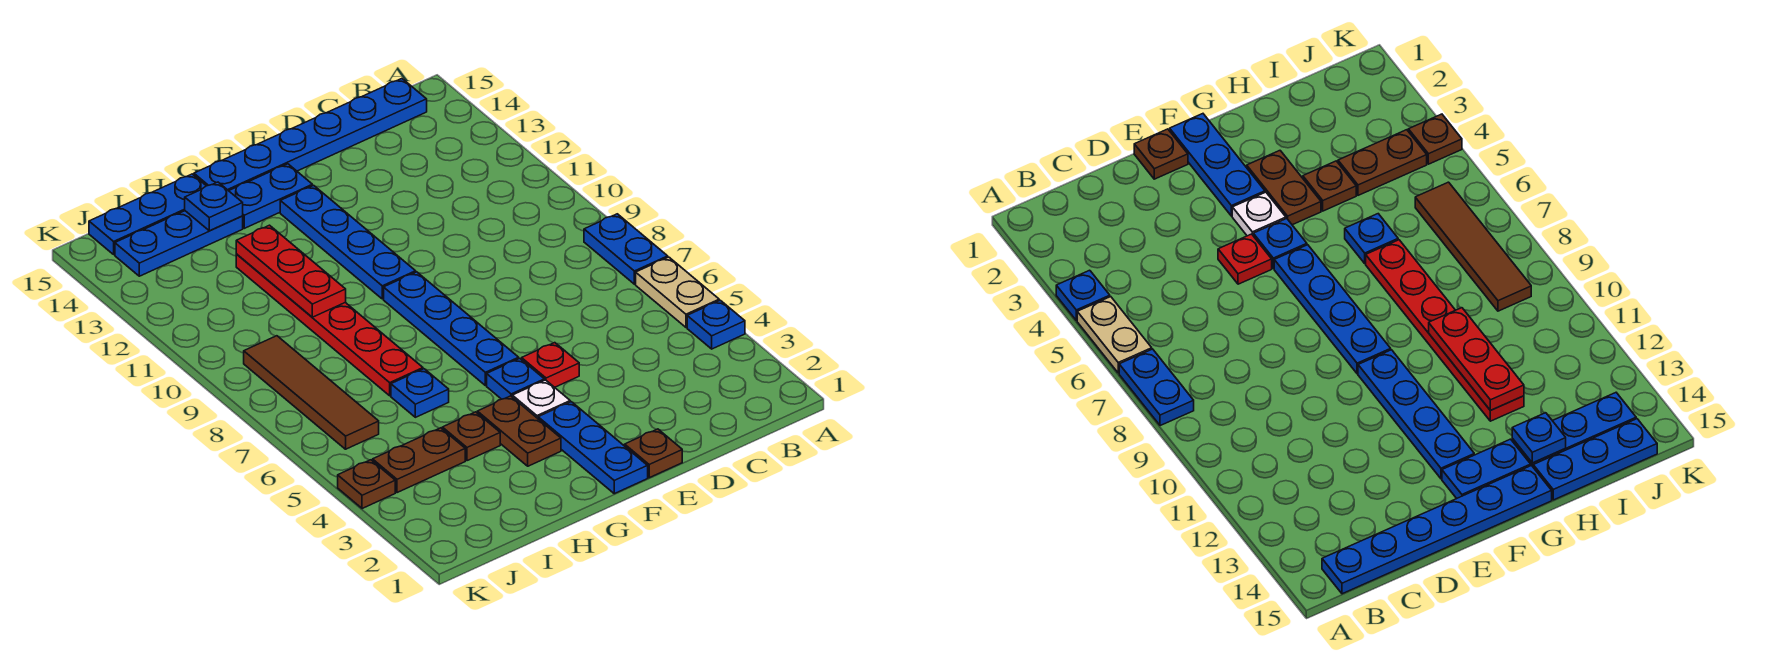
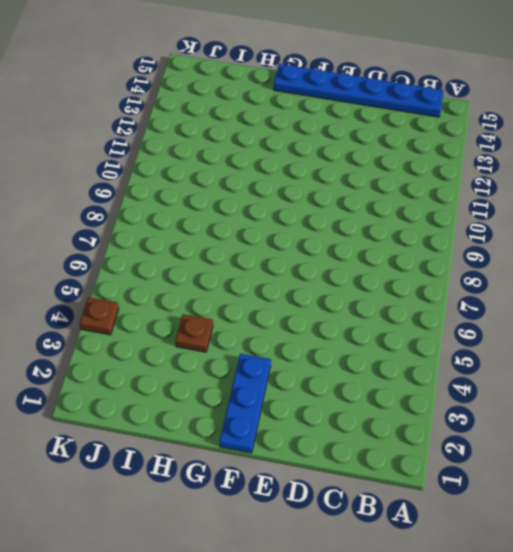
none -> blue 1x1 plate [687,300,745,349]
none -> tan 1x2 plate [636,257,719,327]
none -> blue 1x2 plate [584,214,668,284]

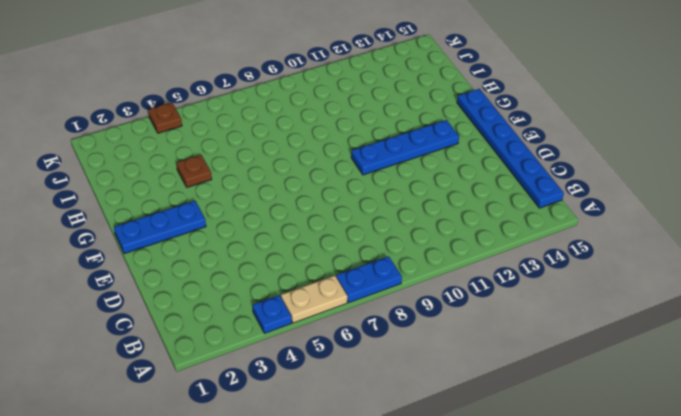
none -> brown 1x1 plate [625,429,682,478]
none -> red 1x1 plate [521,343,579,387]
none -> white 1x1 plate [512,380,570,418]

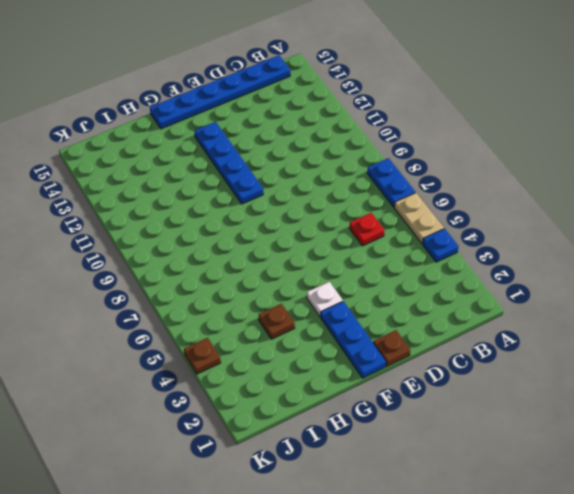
red 1x1 plate [349,213,385,246] -> red 1x1 plate moved to [521,343,579,387]
none -> blue 1x1 plate [487,359,544,399]
none -> blue 1x4 plate [384,272,519,386]
none -> blue 1x2 plate [229,164,312,228]

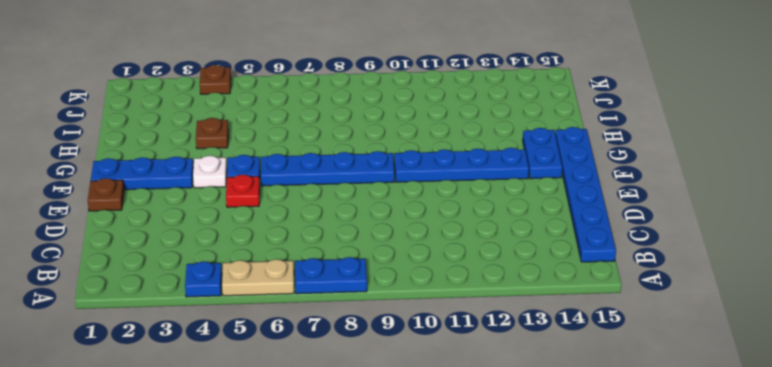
none -> brown 1x2 plate [477,396,561,466]
none -> blue 1x1 plate [391,369,449,417]
none -> red 1x6 plate [236,254,423,396]

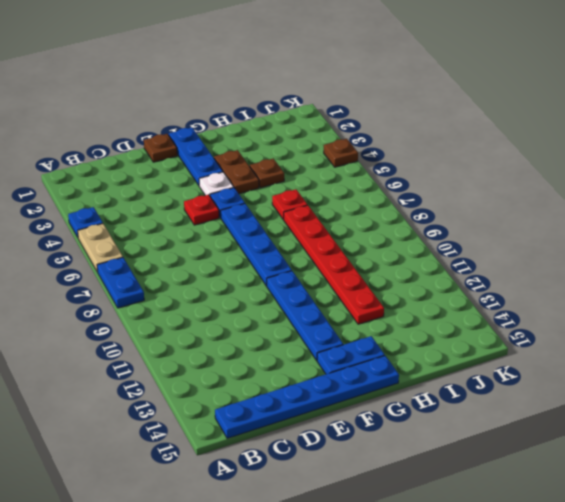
red 1x1 plate [272,189,307,219] -> blue 1x1 plate [391,369,449,417]
none -> blue 1x3 plate [115,211,243,276]
none -> blue 1x3 plate [89,174,206,254]
none -> brown 1x2 plate [373,428,465,493]

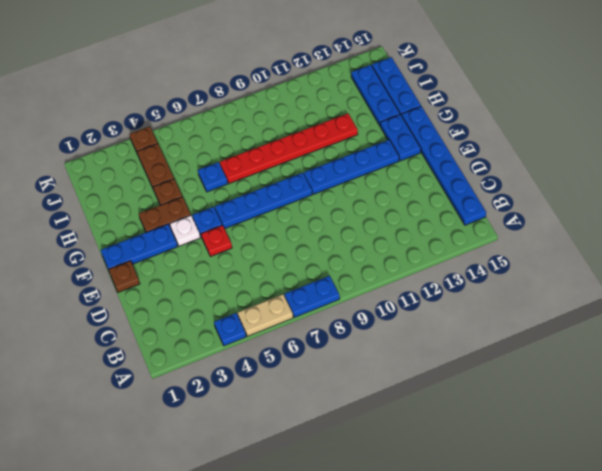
none -> brown 1x4 tile [244,336,379,449]
none -> red 1x3 plate [236,225,346,317]
none -> blue 1x1 plate [185,182,243,231]

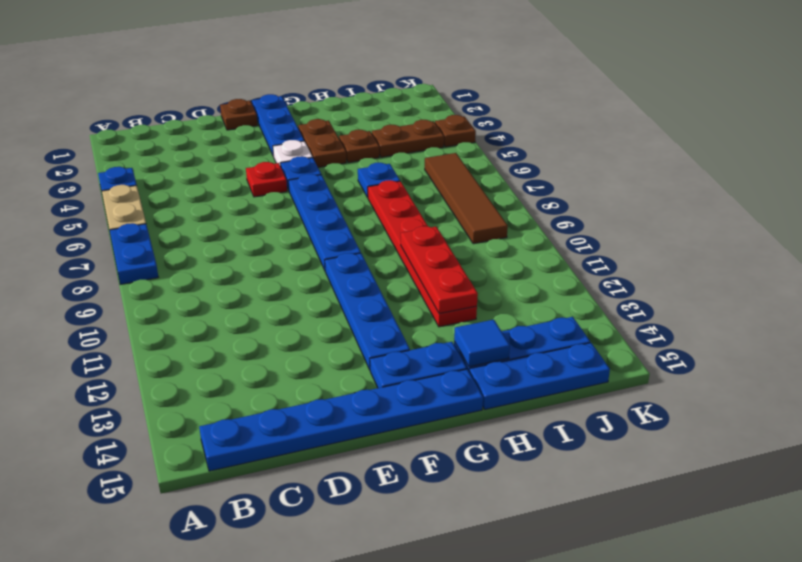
blue 1x1 tile [454,320,510,367] -> blue 1x1 plate [185,182,243,231]

